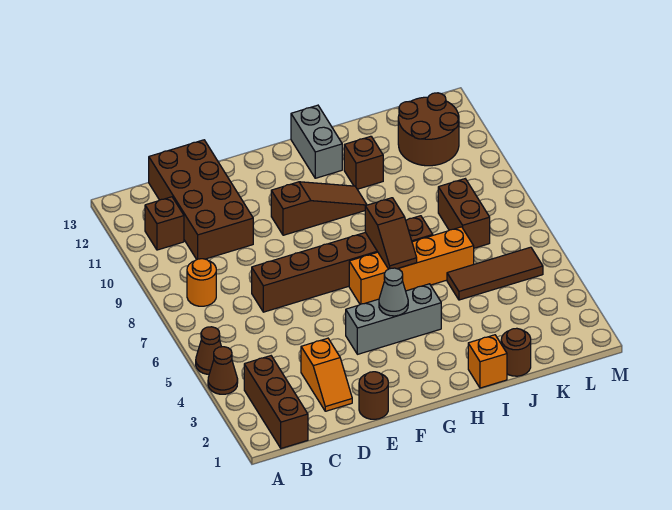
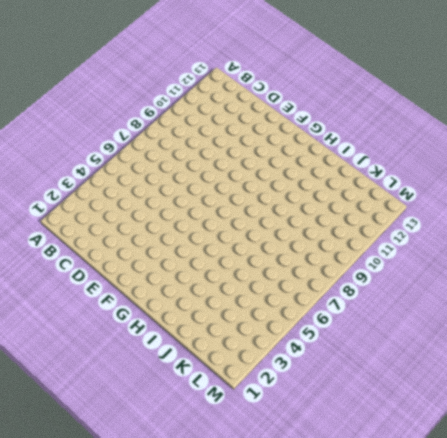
none -> brown 1x1 cone [208,347,238,394]
none -> brown 1x1 cone [196,327,221,374]
none -> brown 1x3 brick [244,356,308,448]

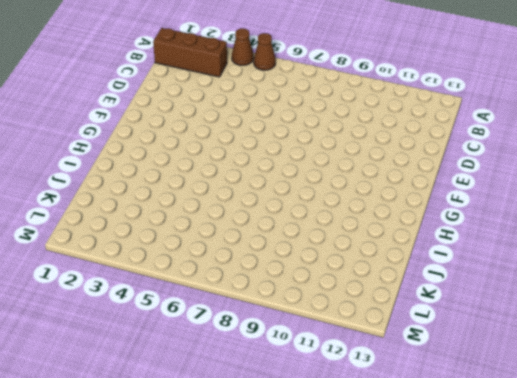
none -> orange 1x1 round brick [187,259,216,306]
none -> brown 1x1 brick [145,197,184,250]
none -> brown 2x4 brick [149,140,253,259]

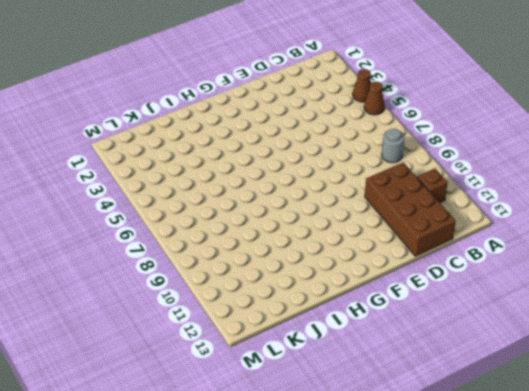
grey 1x1 round brick [382,129,405,163] -> orange 1x1 round brick [187,259,216,306]
none -> brown 1x3 brick [244,356,308,448]
none -> orange 1x2 slope [301,338,352,411]
none -> brown 1x6 brick [252,216,433,312]

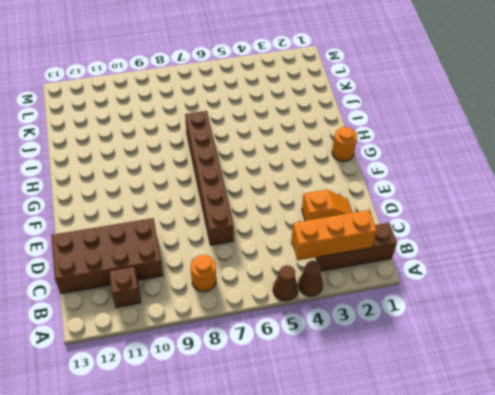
orange 1x3 brick [291,210,377,260] -> none
orange 1x1 round brick [332,127,357,162] -> none
none -> brown 1x1 round brick [359,372,388,419]
none -> grey 1x3 brick [346,284,441,354]
none -> brown 1x3 slope [271,182,367,235]

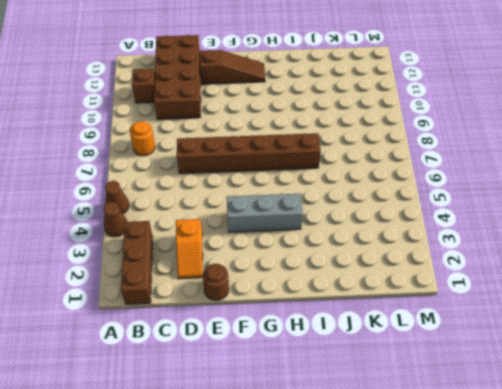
brown 1x3 slope [200,50,265,84] -> brown 1x3 slope moved to [271,182,367,235]
none -> orange 1x4 brick [349,227,474,304]
none -> grey 1x2 brick [291,105,342,178]
none -> orange 1x1 brick [468,335,507,388]

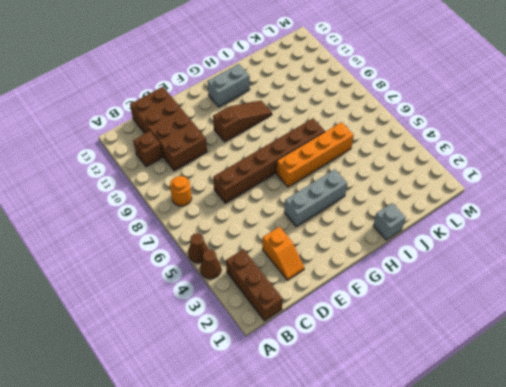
grey 1x2 brick [208,64,250,107] -> grey 1x2 brick turned to [291,105,342,178]
grey 1x1 brick [373,203,406,240] -> orange 1x1 brick [468,335,507,388]
none -> brown 1x1 round brick [359,372,388,419]
none -> brown 1x1 brick [344,136,383,189]
none -> brown 1x1 round brick [501,328,531,376]

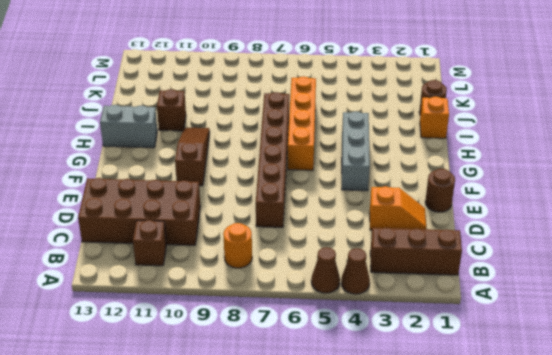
none -> brown 1x3 tile [447,247,543,300]
none -> brown 1x2 brick [438,179,490,248]
none -> brown 2x2 round brick [398,93,459,166]

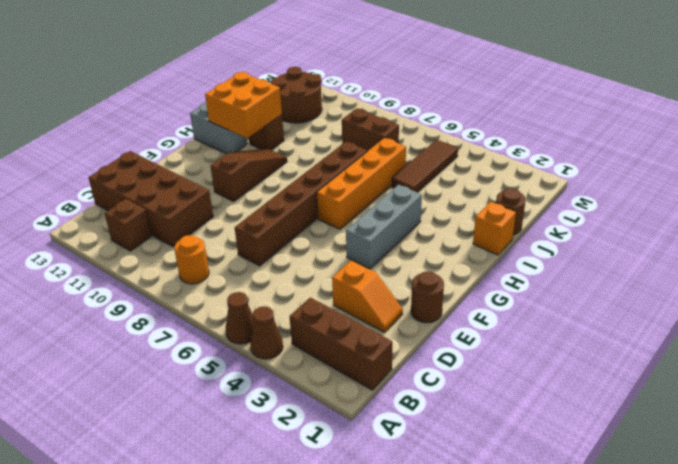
orange 2x2 brick [205,72,282,138] -> none
none -> grey 1x1 cone [379,268,408,316]
none -> brown 1x2 slope [365,198,417,269]

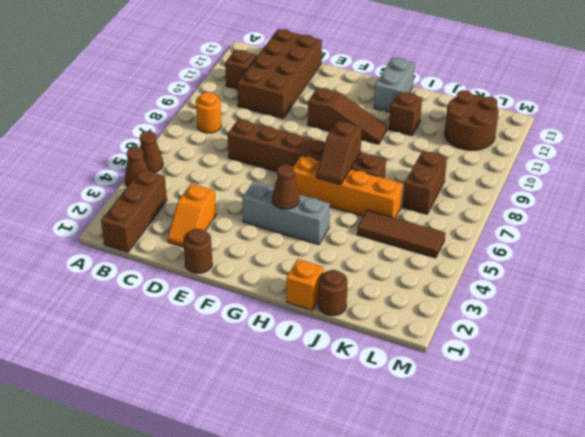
brown 1x1 cone [272,164,299,209] -> grey 1x1 cone [379,268,408,316]

